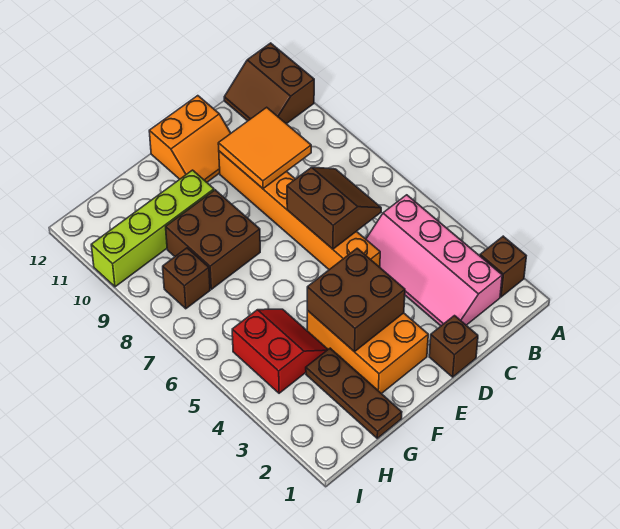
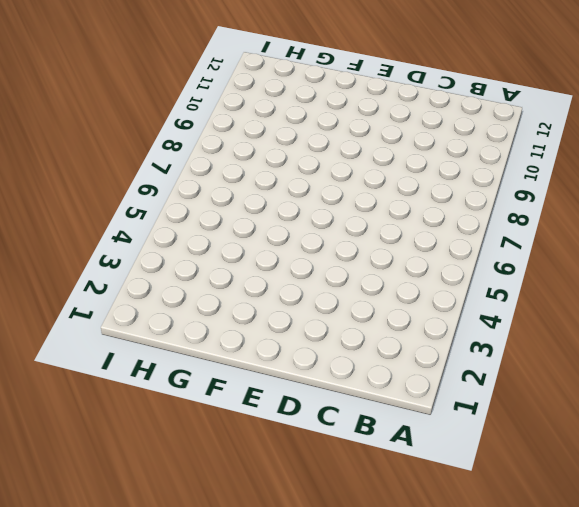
none -> brown 1x1 brick [480,236,526,297]
none -> brown 2x2 slope [224,43,314,124]
none -> pink 2x4 slope [366,195,502,326]

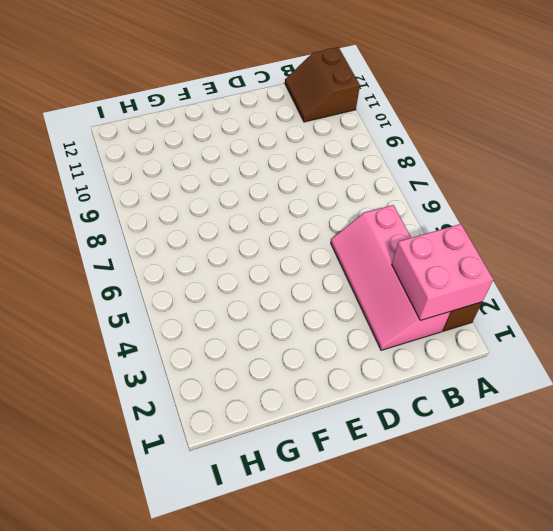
pink 2x2 brick [392,224,493,320] -> none
none -> brown 1x1 brick [429,316,478,377]
none -> orange 1x6 brick [219,151,380,270]
none -> orange 2x2 slope [149,96,231,182]

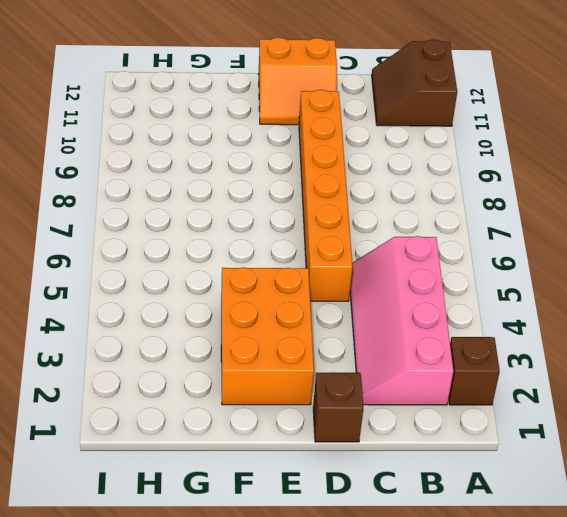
none -> brown 2x2 brick [166,190,260,289]
none -> lime 1x4 brick [91,170,214,287]
none -> brown 1x3 plate [306,348,402,438]

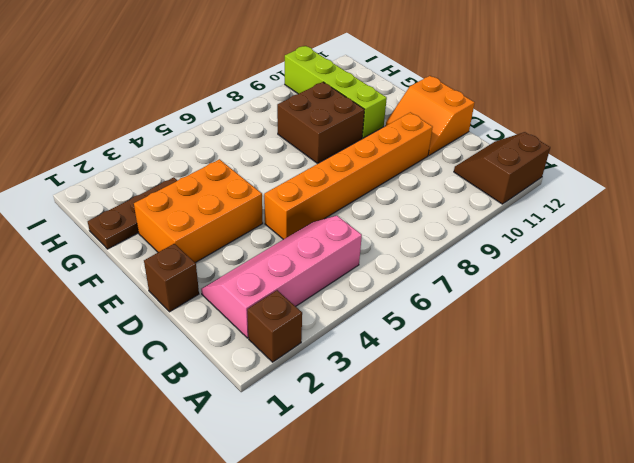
none -> red 2x2 slope [232,309,328,393]
none -> brown 1x1 brick [163,248,210,309]
none -> brown 2x2 slope [287,167,381,249]

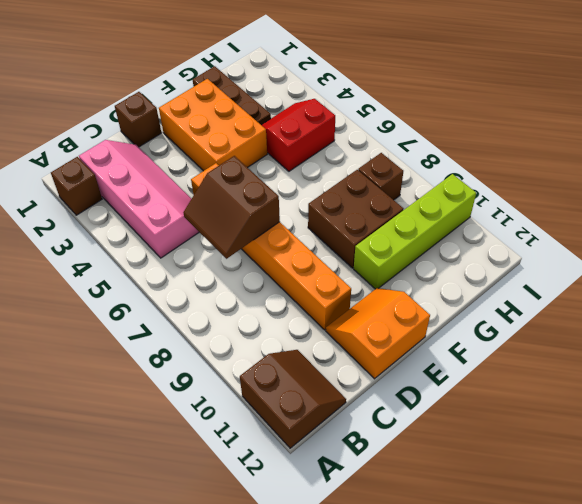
red 2x2 slope [262,99,335,171] -> red 2x2 slope turned to [232,309,328,393]
none -> orange 2x2 tile [218,107,311,189]
none -> brown 2x2 brick [307,248,405,352]

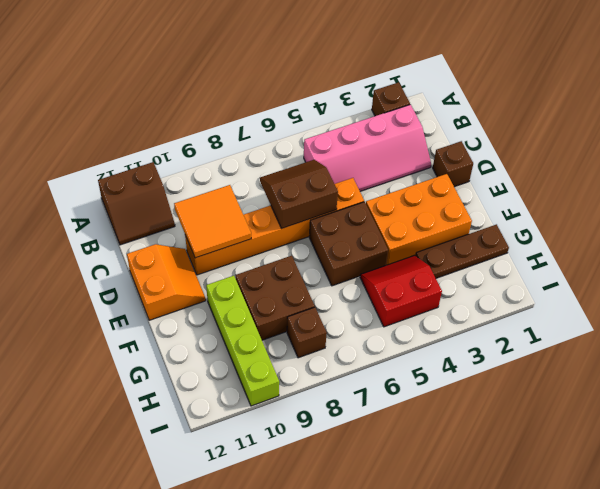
brown 2x2 brick [309,202,388,286] -> brown 2x2 brick moved to [307,248,405,352]

